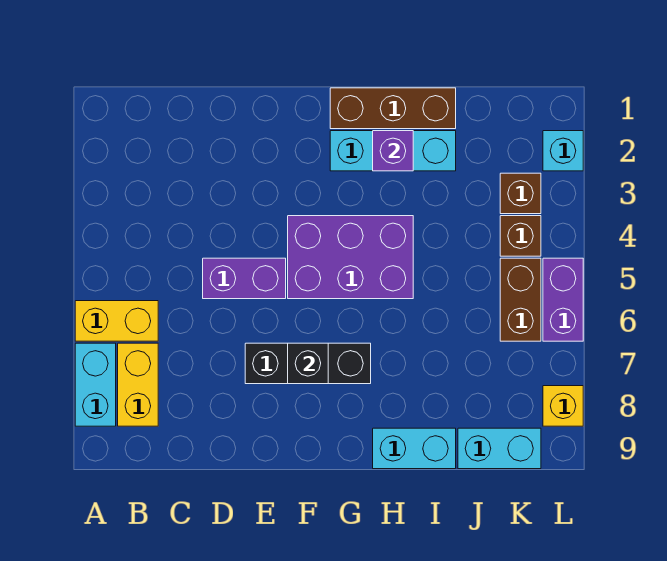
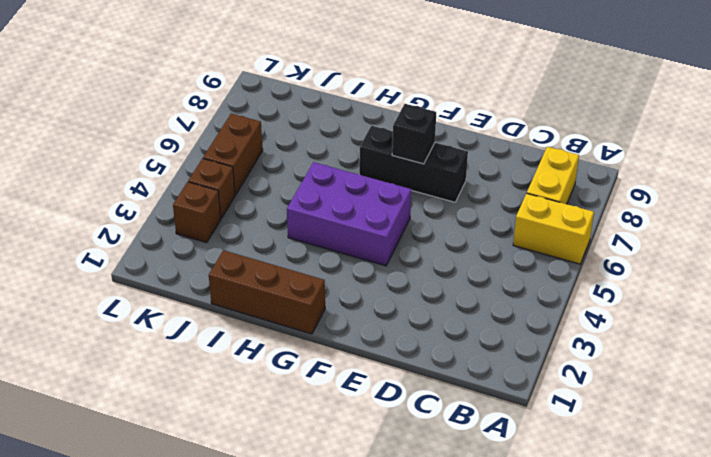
none -> cyan 1x2 brick [75,343,116,426]
none -> purple 1x2 brick [203,258,286,299]
none -> cyan 1x3 brick [330,131,456,171]

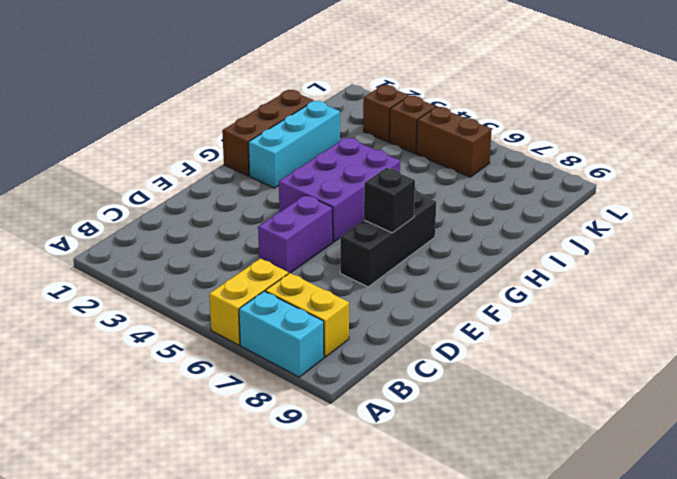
none -> cyan 1x2 brick [373,428,456,469]
none -> cyan 1x2 brick [458,428,541,469]
none -> cyan 1x1 brick [543,131,583,171]

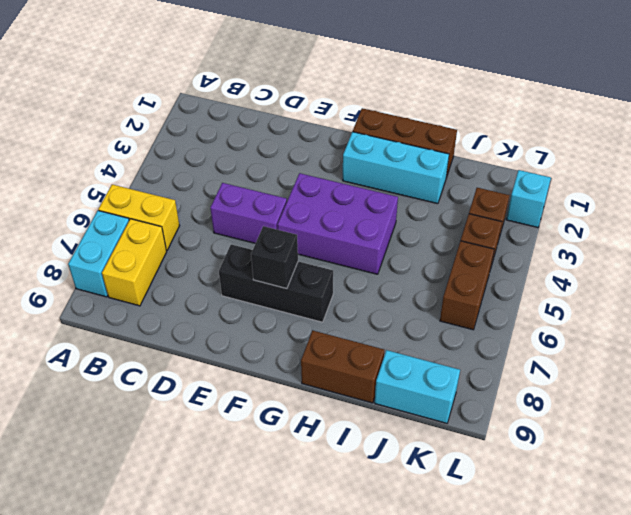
brown 1x2 brick [301,330,384,403] -> cyan 1x2 brick [373,428,456,469]
none -> purple 1x2 brick [543,258,583,341]
none -> yellow 1x1 brick [543,386,583,426]
none -> purple 1x1 brick [373,131,413,171]

